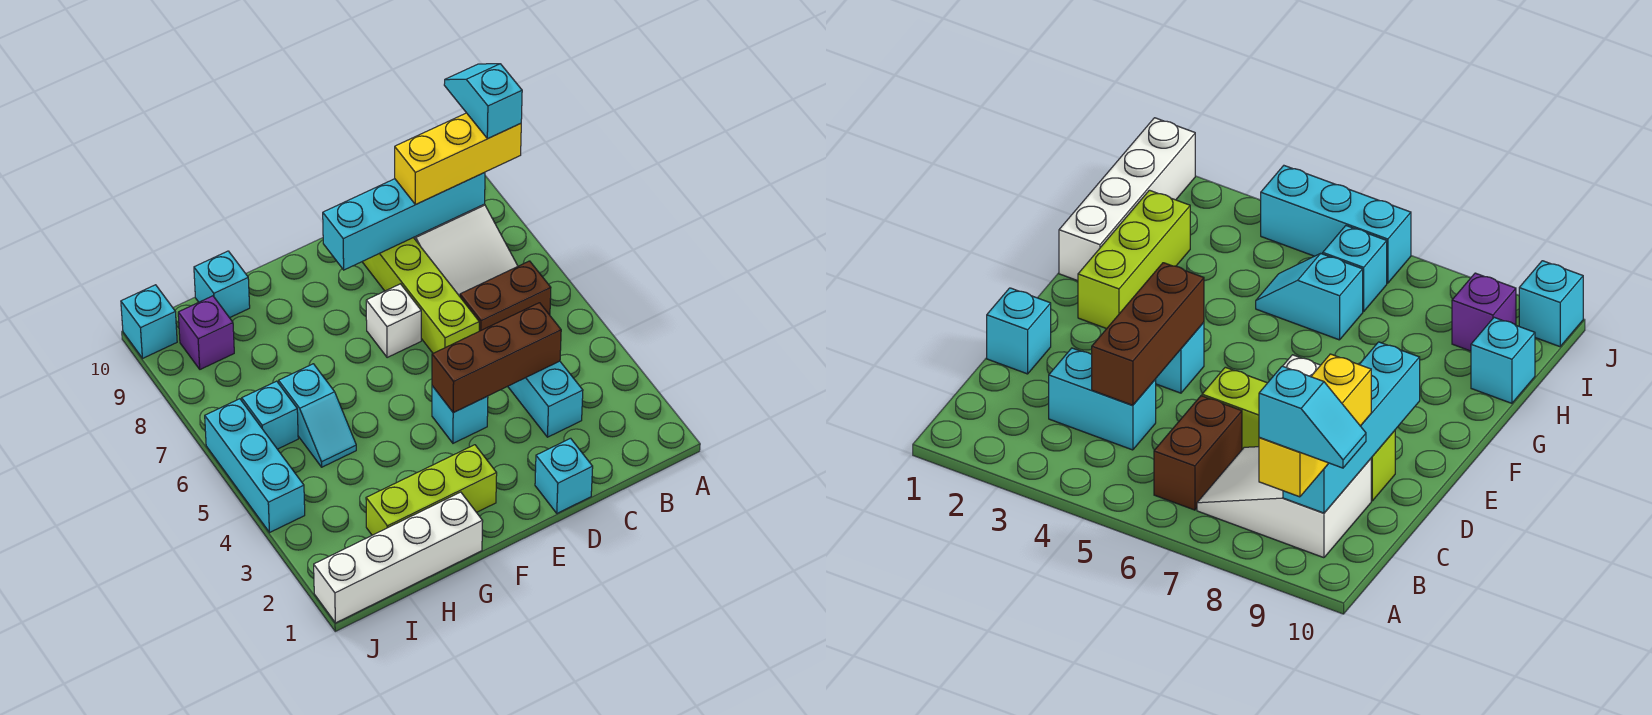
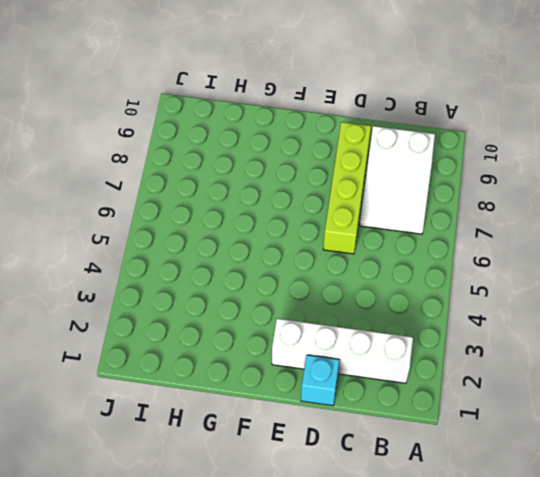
white 1x4 brick [272,319,413,383] -> white 1x4 brick moved to [314,492,483,623]
none -> brown 1x2 brick [460,261,551,331]
none -> cyan 1x2 brick [508,361,583,437]
none -> cyan 1x1 brick [432,386,488,443]

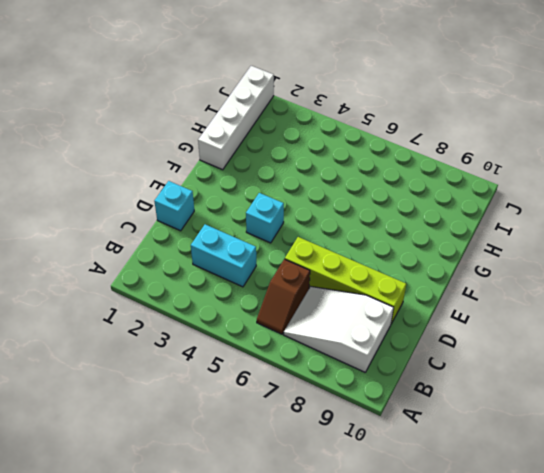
brown 1x2 slope [257,259,310,334] -> brown 1x2 brick [460,261,551,331]
none -> white 1x1 brick [366,284,421,358]
none -> lime 1x3 brick [366,445,497,535]
none -> cyan 1x2 slope [279,364,356,467]

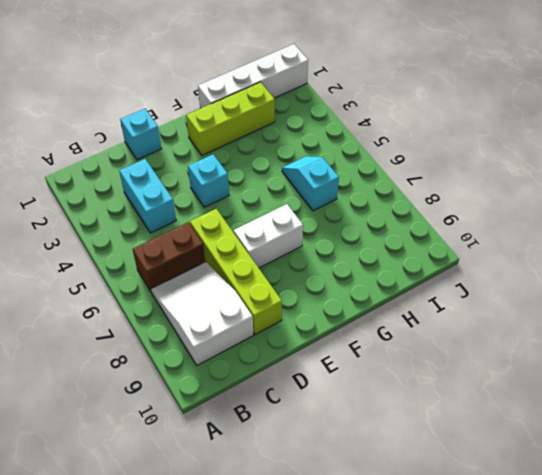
white 1x2 brick [234,204,303,268] -> white 1x1 brick [366,284,421,358]
none -> cyan 1x1 brick [194,251,250,318]
none -> cyan 1x1 brick [242,381,298,449]
none -> purple 1x1 brick [178,296,234,369]

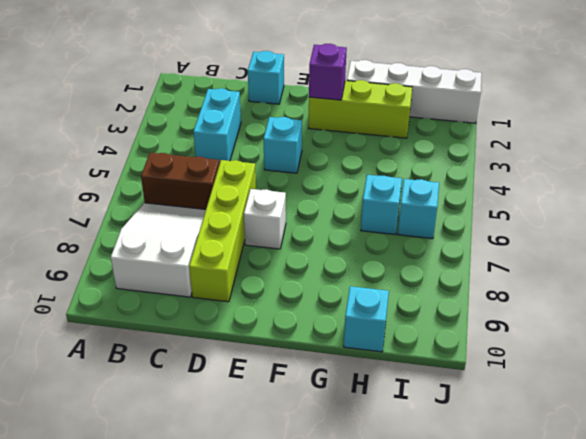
purple 1x1 brick [309,44,347,100] -> purple 1x1 brick moved to [178,296,234,369]
none -> cyan 1x3 brick [205,399,305,532]
none -> cyan 1x1 brick [121,285,177,358]
none -> cyan 1x4 brick [323,173,485,270]

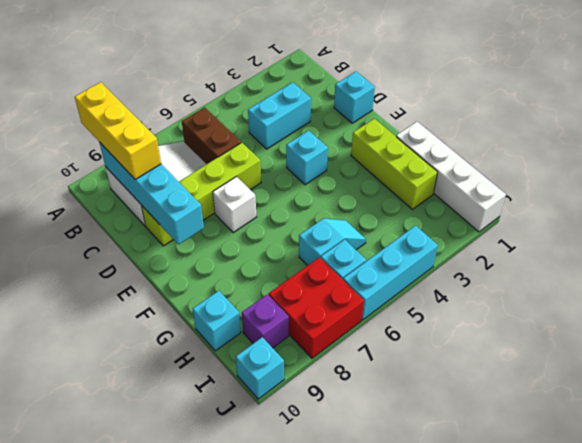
red 2x2 brick [269,257,364,358] -> none
none -> brown 1x3 brick [432,303,561,413]
none -> cyan 1x2 slope [444,64,522,139]

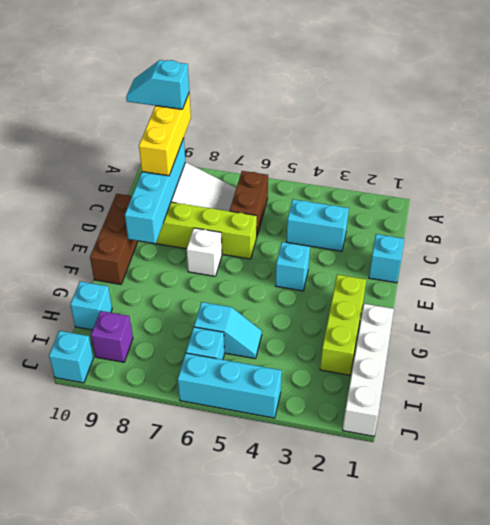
brown 1x3 brick [90,194,138,284] -> brown 1x3 brick moved to [432,303,561,413]

